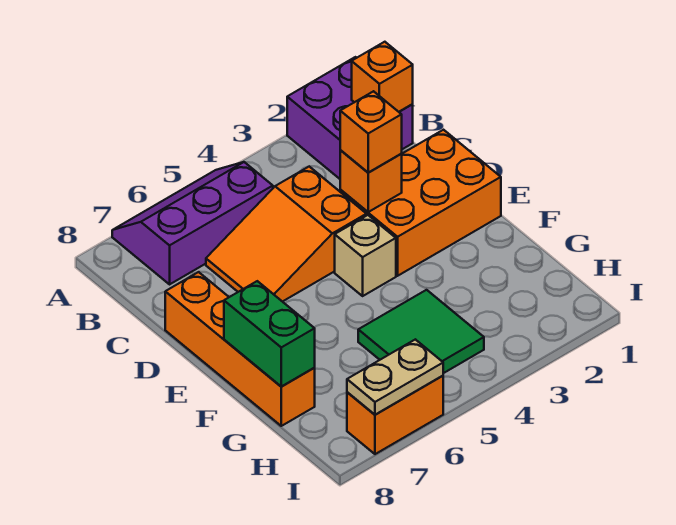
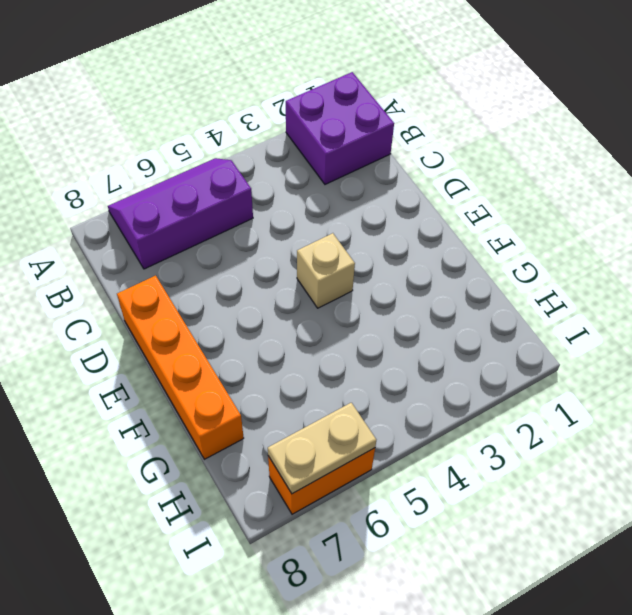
none -> orange 2x3 slope [206,167,367,302]
none -> orange 2x3 brick [340,130,501,276]
none -> green 2x2 tile [358,290,484,373]

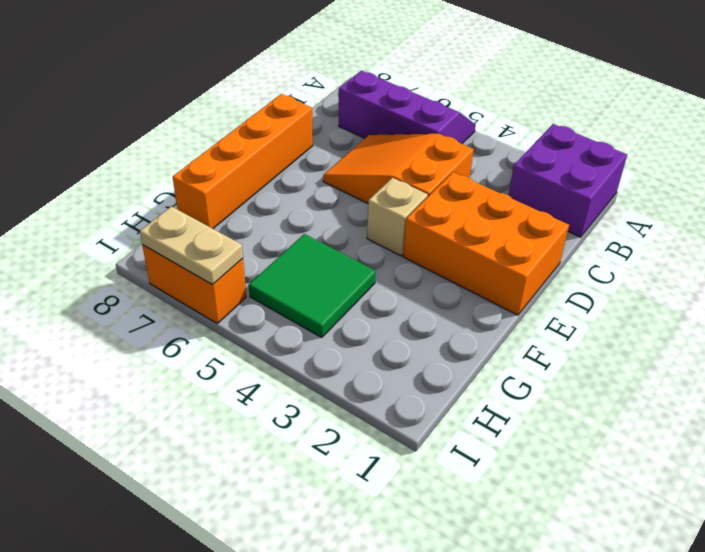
none -> orange 1x1 brick [352,42,413,112]
none -> orange 1x1 brick [340,150,402,212]
none -> green 1x2 brick [224,281,315,386]

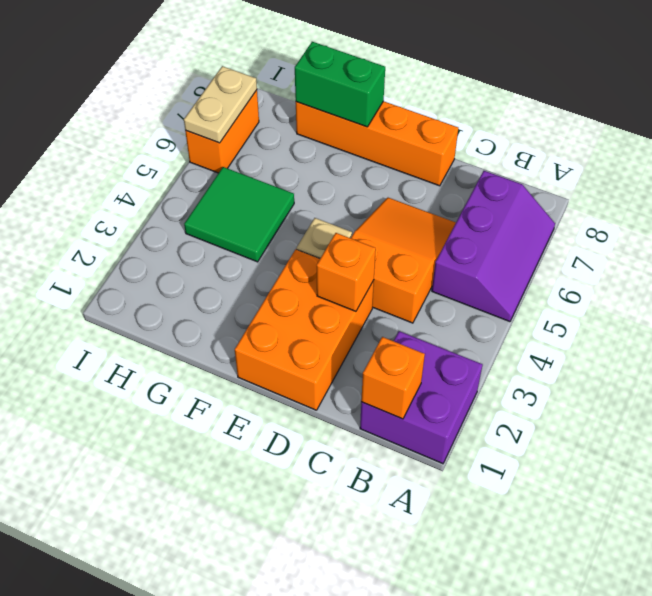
none -> orange 1x1 brick [340,91,402,173]

